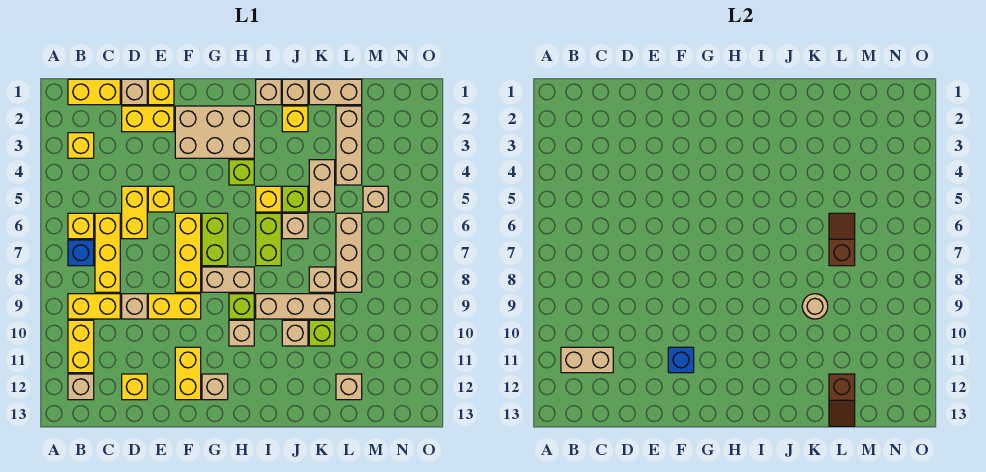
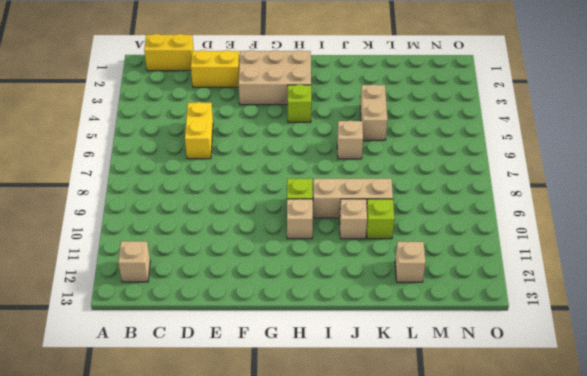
none -> yellow 1x1 brick [68,133,94,158]
none -> yellow 1x1 brick [68,213,94,239]
none -> blue 1x1 brick [68,240,94,266]
none -> yellow 1x2 brick [68,294,120,319]

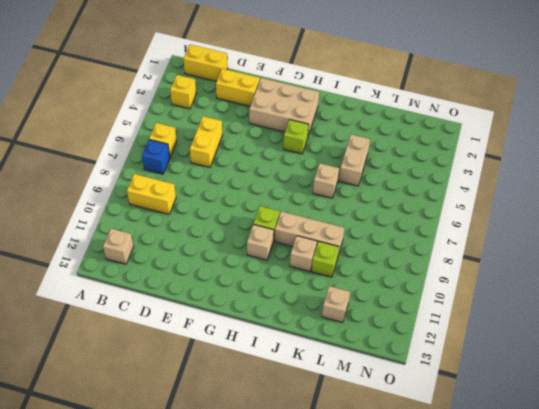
none -> yellow 1x2 brick [68,320,94,373]
none -> yellow 1x3 brick [95,213,120,292]
none -> tan 1x1 brick [122,79,147,105]
none -> tan 1x1 brick [122,294,147,319]

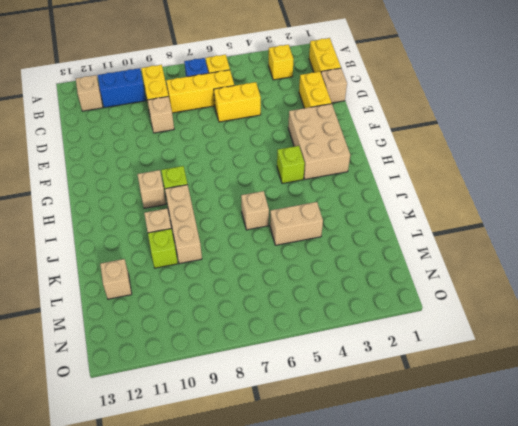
blue 1x2 brick [98,68,146,108] -> yellow 1x2 brick [68,320,94,373]
none -> yellow 1x1 brick [122,374,147,400]
none -> yellow 1x1 brick [148,79,174,105]
none -> yellow 1x1 brick [148,186,174,212]
none -> yellow 1x2 brick [148,294,201,319]

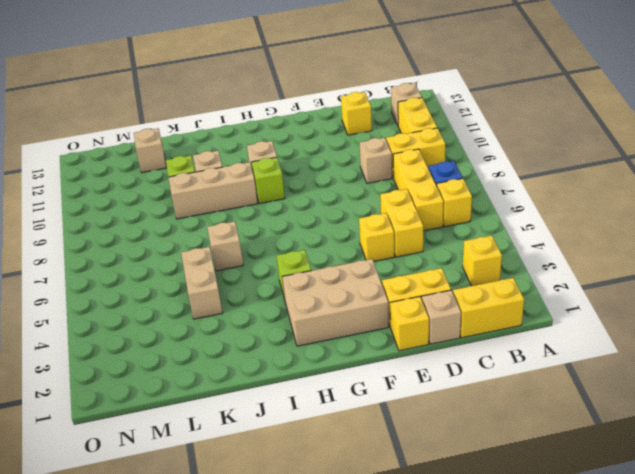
none -> yellow 1x2 brick [148,294,201,319]
none -> yellow 1x3 brick [175,213,201,292]
none -> yellow 1x2 brick [175,347,201,400]
none -> lime 1x2 brick [202,213,228,266]

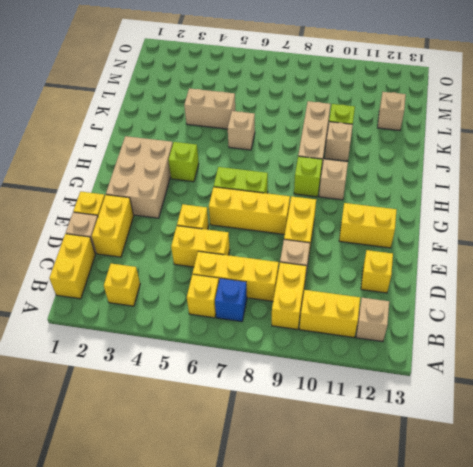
none -> tan 1x2 brick [202,267,254,292]
none -> tan 1x1 brick [202,374,228,400]
none -> tan 1x1 brick [256,79,281,105]
none -> yellow 1x1 brick [256,186,281,212]

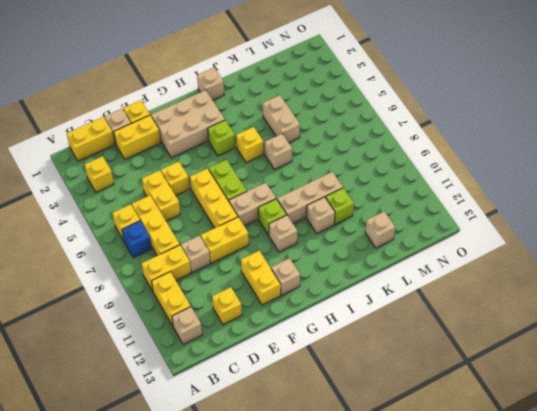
none -> lime 1x2 brick [256,213,281,266]
none -> tan 1x1 brick [282,79,308,105]
none -> yellow 1x1 brick [282,106,308,132]
none -> lime 1x1 brick [282,186,308,212]

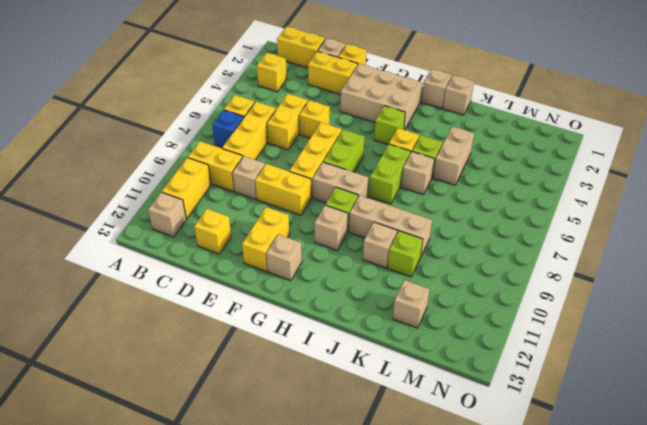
none -> yellow 1x1 brick [282,106,308,132]
none -> tan 1x2 brick [309,79,362,105]
none -> tan 1x1 brick [309,267,335,292]
none -> tan 1x3 brick [336,106,362,185]

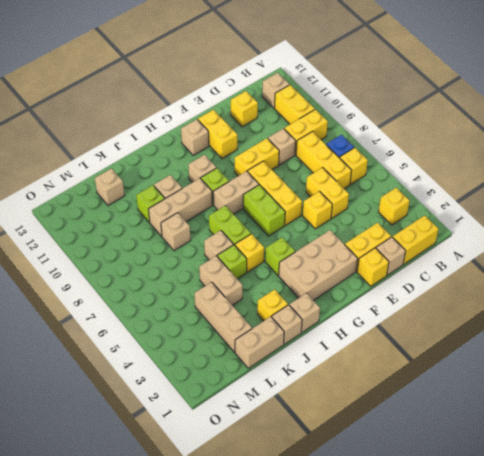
none -> tan 1x3 brick [336,213,362,292]
none -> tan 1x1 brick [363,186,388,212]
none -> tan 1x2 brick [561,347,613,373]
none -> blue 1x1 brick [668,347,694,373]

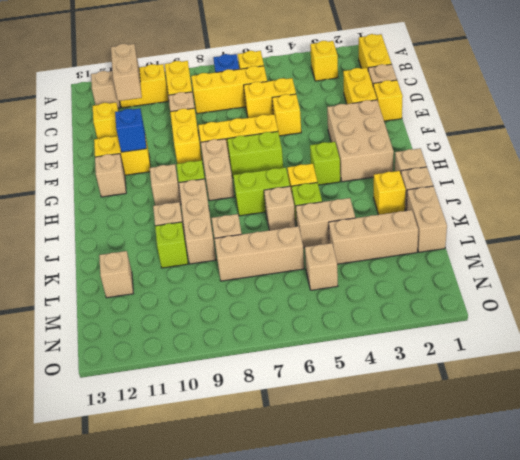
none -> tan 1x1 round brick [802,294,828,319]
none -> brown 1x2 slope [829,213,855,266]
none -> brown 1x2 slope [829,374,855,426]

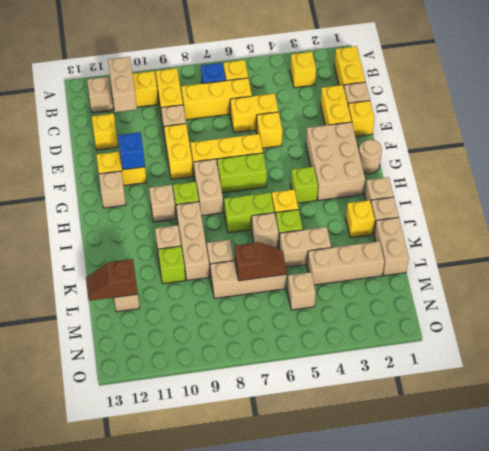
tan 1x1 round brick [359,140,382,174] -> tan 1x1 round brick moved to [802,294,828,319]

